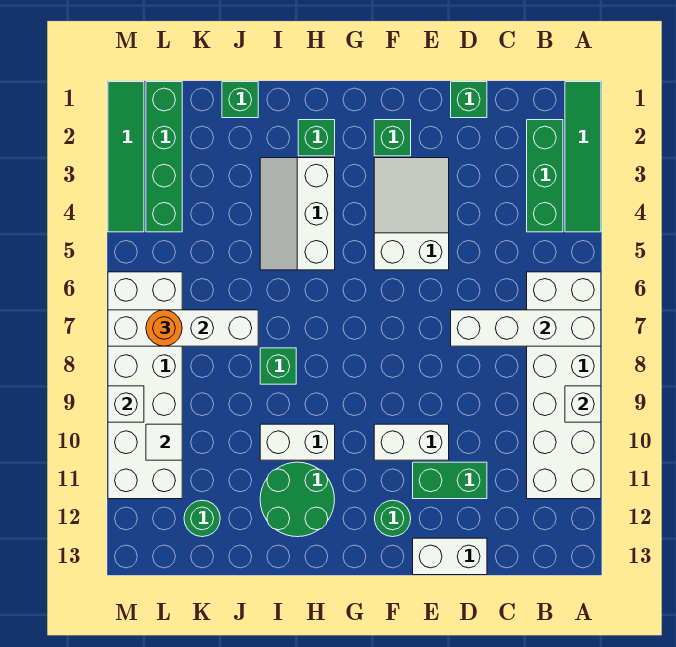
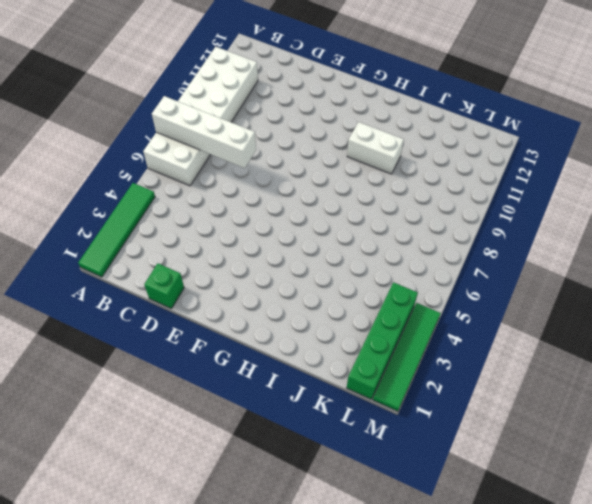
none -> green 1x3 brick [527,120,563,232]
none -> green 1x2 brick [413,462,487,499]
none -> white 1x2 brick [413,538,487,575]

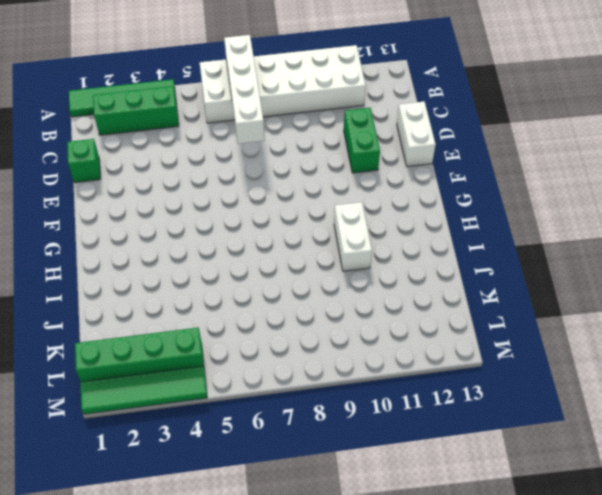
none -> white 2x3 slope [374,158,449,270]
none -> white 1x2 brick [374,424,449,460]
none -> green 1x1 brick [374,120,411,156]

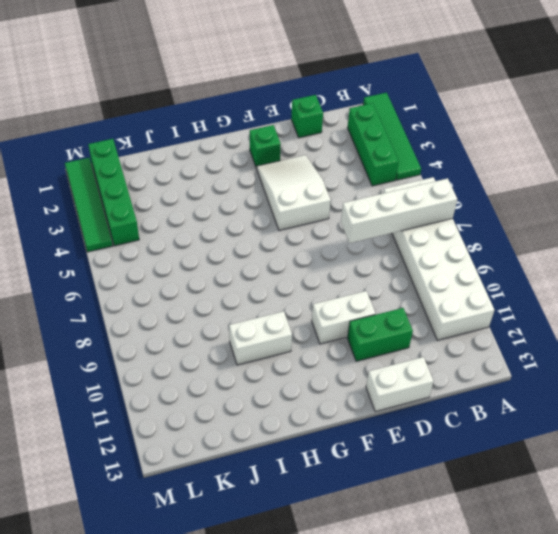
none -> green 1x1 round brick [375,500,411,537]
none -> green 1x1 brick [298,120,335,156]
none -> white 2x3 slope [260,158,335,270]

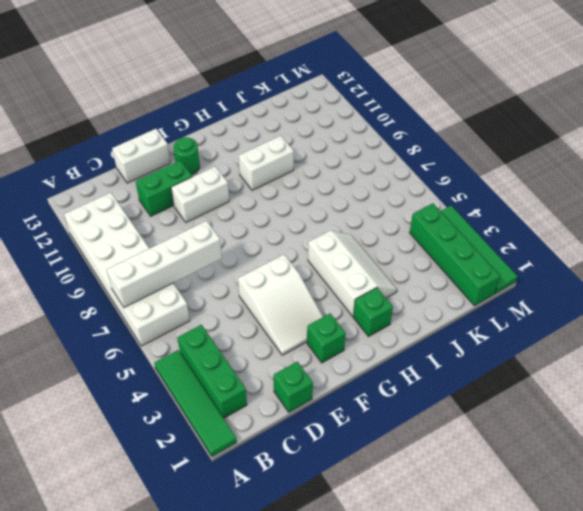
none -> green 2x2 round brick [260,462,335,537]
none -> green 1x1 brick [260,348,296,384]
none -> green 1x1 brick [222,82,258,118]

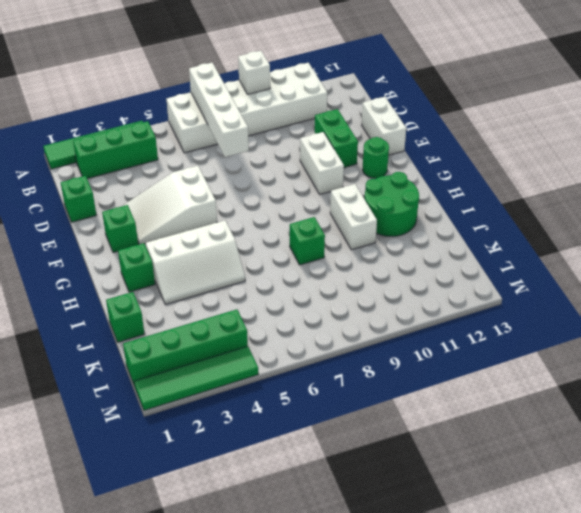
none -> green 1x1 round brick [184,500,220,537]
none -> white 2x6 brick [108,272,182,499]
none -> white 1x4 brick [108,310,258,346]

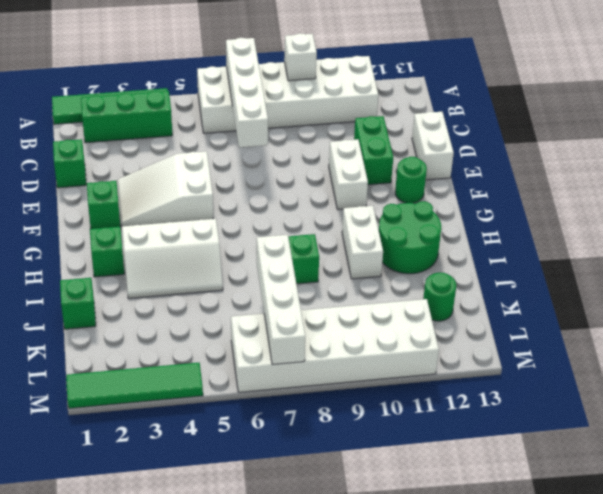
none -> green 1x4 brick [146,82,182,232]
none -> white 1x1 tile [146,424,182,460]
none -> white 1x1 brick [108,386,144,422]

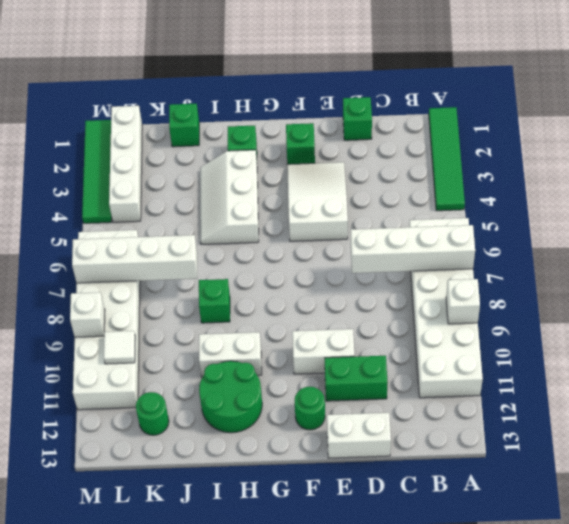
white 1x4 brick [109,106,142,222] -> green 1x4 brick [146,82,182,232]
none -> green 1x3 brick [527,120,563,232]
none -> orange 1x1 round brick [146,310,182,346]

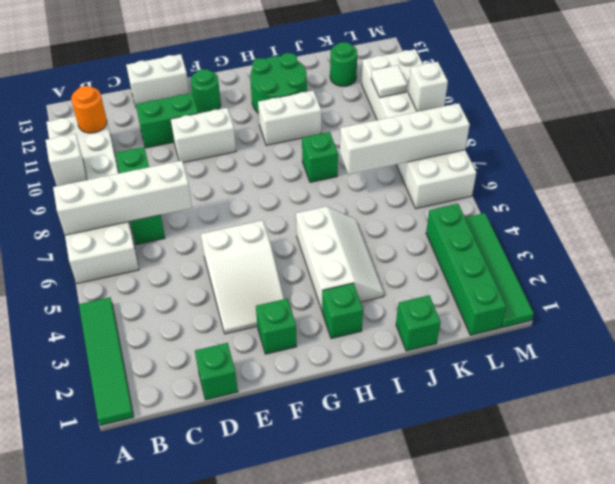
orange 1x1 round brick [71,86,107,133] -> orange 1x1 round brick moved to [146,310,182,346]
green 1x3 brick [115,147,165,245] -> green 1x3 brick moved to [527,120,563,232]

